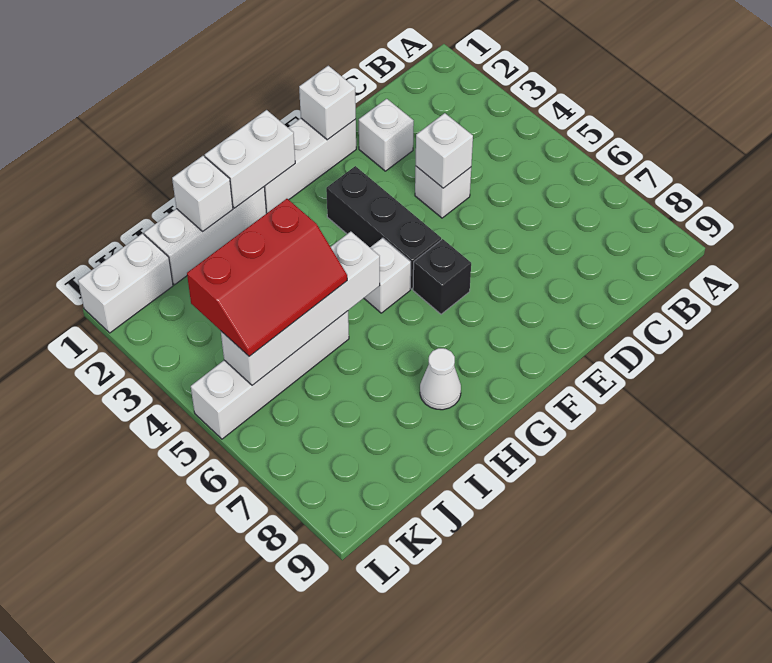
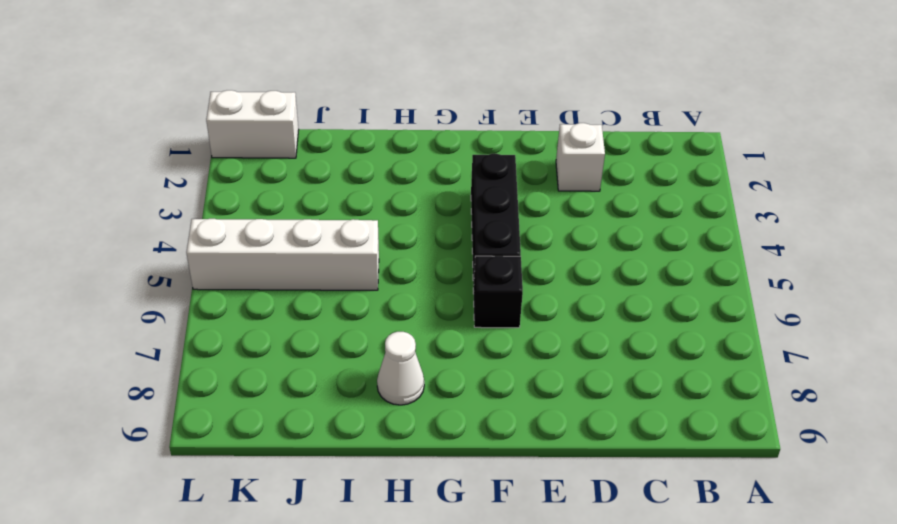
none -> white 1x1 brick [415,166,471,218]
none -> white 1x3 brick [264,118,356,213]
none -> white 1x1 brick [364,238,411,313]

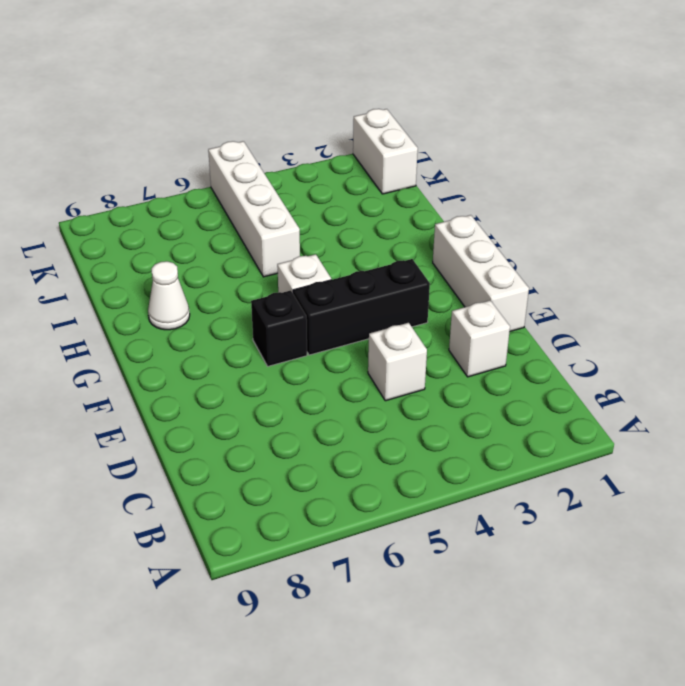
none -> white 1x3 brick [144,187,267,285]
none -> white 1x1 brick [416,113,473,188]
none -> white 1x1 brick [299,66,356,140]

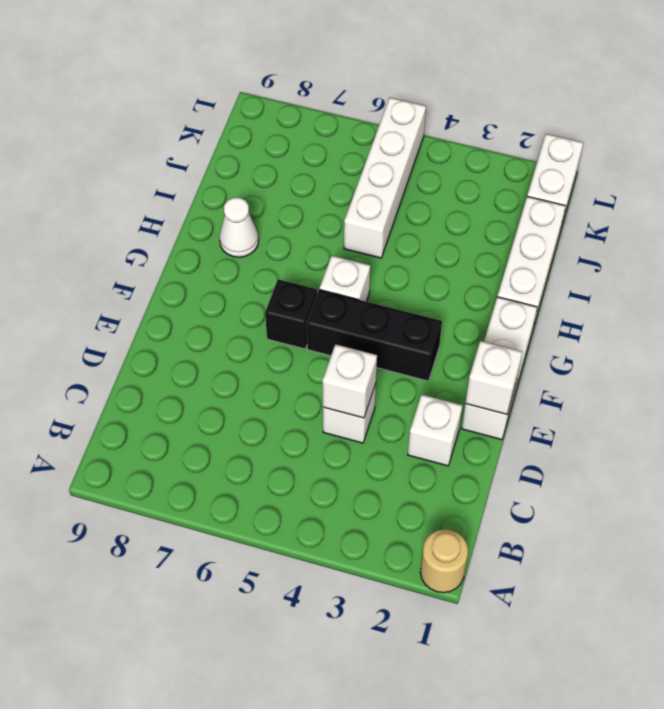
tan 1x1 round brick [420,529,468,593] -> none
none -> white 1x2 brick [205,110,295,208]
none -> white 1x4 brick [221,232,380,385]
none -> white 1x1 brick [172,156,233,231]

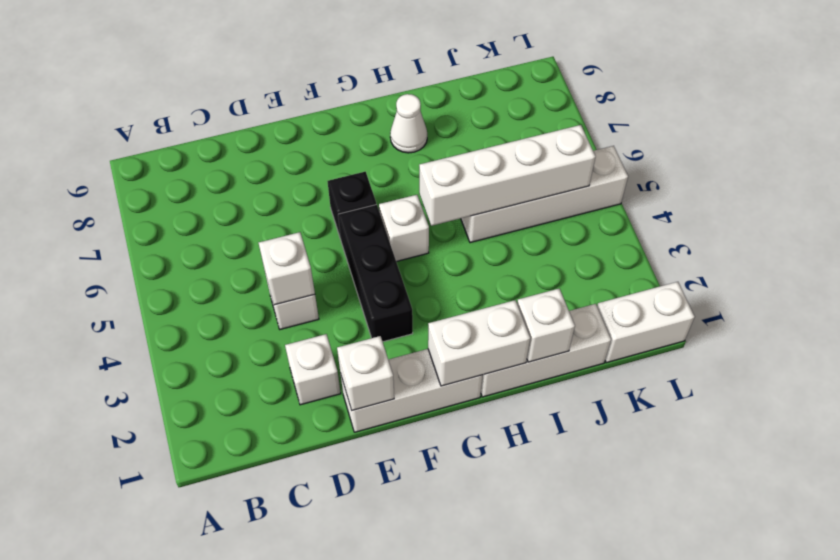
none -> red 2x3 slope [187,199,347,356]

